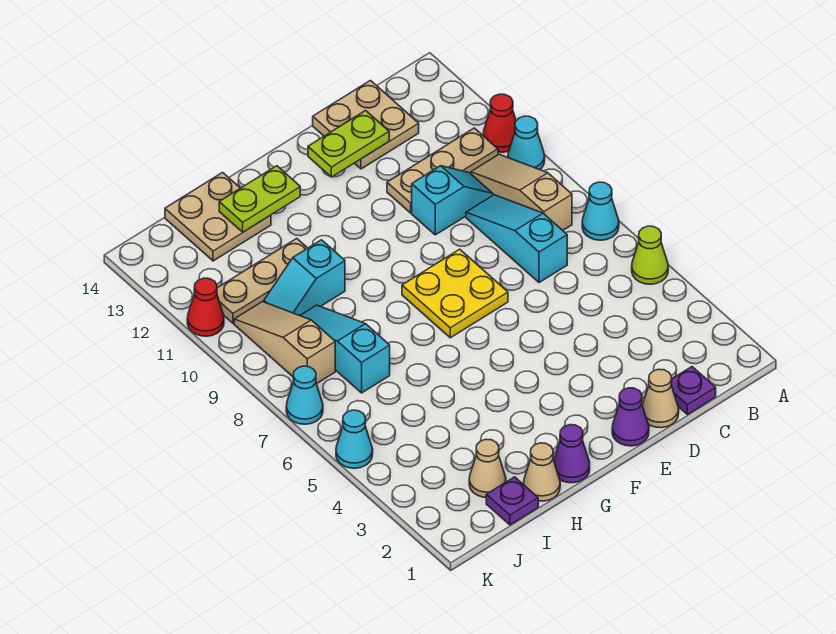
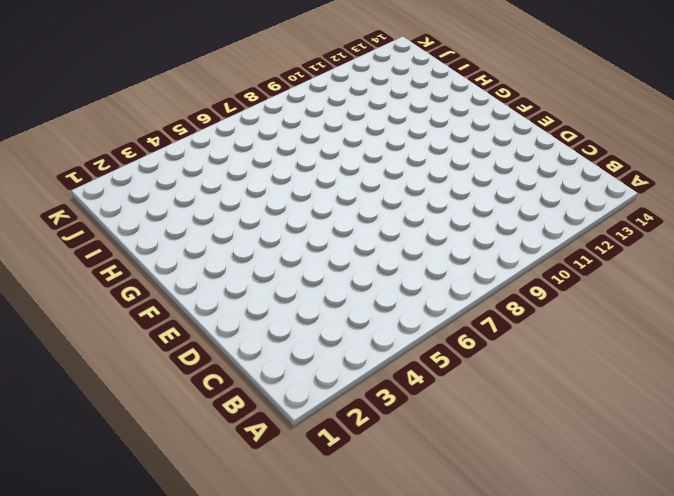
none -> lime 1x1 cone [632,226,668,284]
none -> cyan 1x1 cone [582,182,619,240]
none -> cyan 1x1 cone [508,116,545,170]

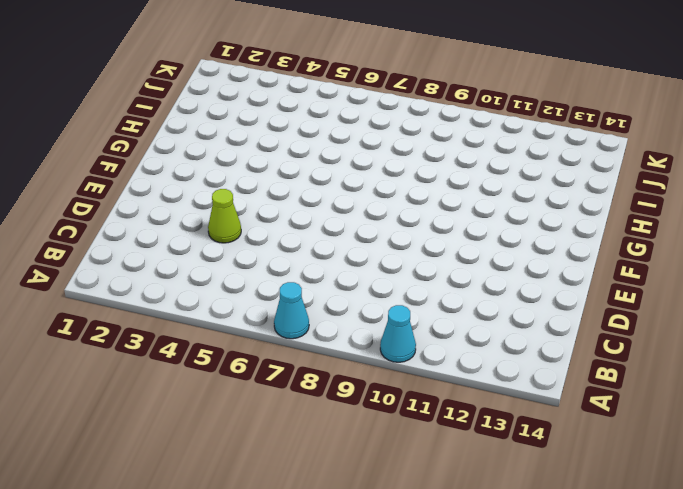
lime 1x1 cone [208,189,241,243] -> lime 1x1 cone moved to [632,226,668,284]
none -> red 1x1 cone [483,94,516,152]
none -> tan 1x3 slope [471,154,572,230]
none -> tan 1x3 plate [387,128,498,213]

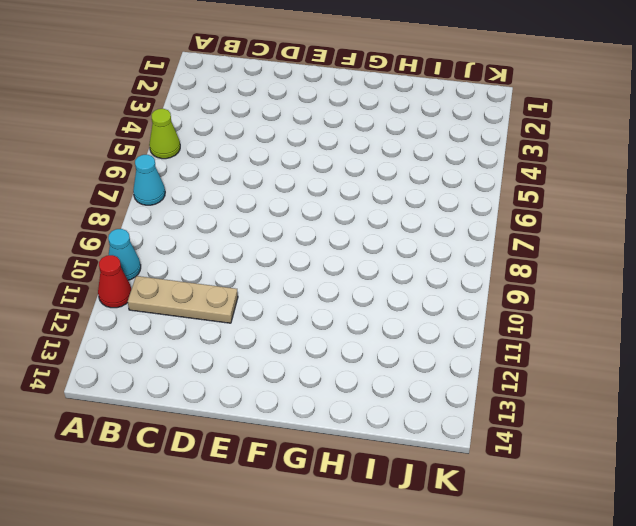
none -> tan 1x3 slope [471,154,572,230]
none -> purple 1x1 plate [671,367,716,415]
none -> cyan 1x3 slope [466,195,567,283]

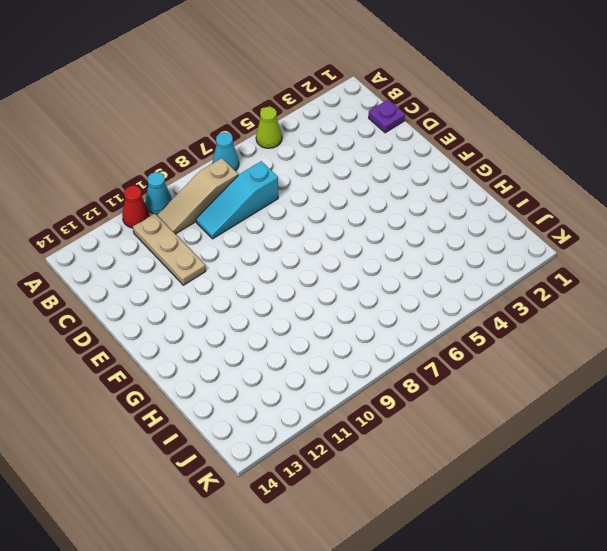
none -> cyan 1x2 slope [412,166,493,235]
none -> tan 2x2 plate [313,81,419,169]
none -> tan 1x1 cone [642,369,679,428]

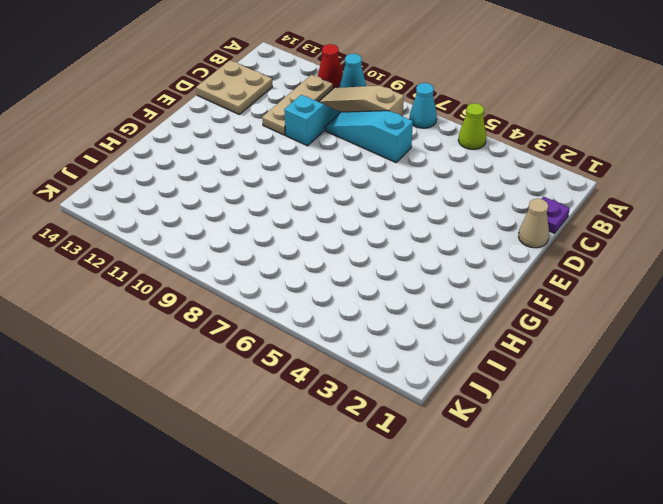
none -> purple 1x1 cone [612,388,649,446]
none -> yellow 2x2 plate [402,249,508,338]
none -> purple 1x1 cone [554,425,590,483]

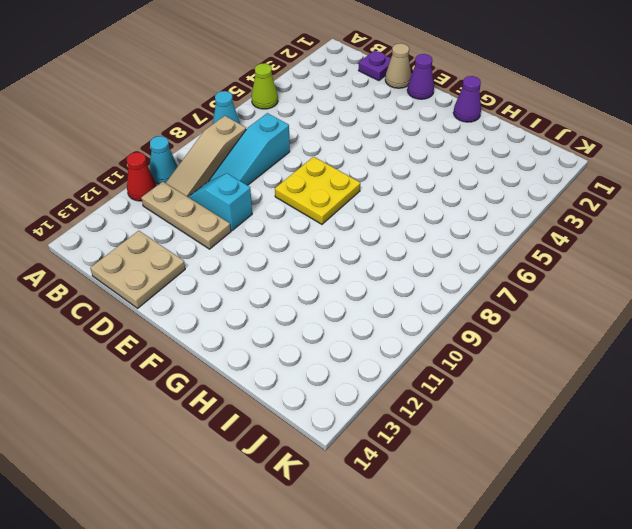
none -> tan 1x1 cone [524,443,560,501]
none -> cyan 1x2 slope [264,240,345,316]
none -> tan 1x3 plate [217,239,307,323]

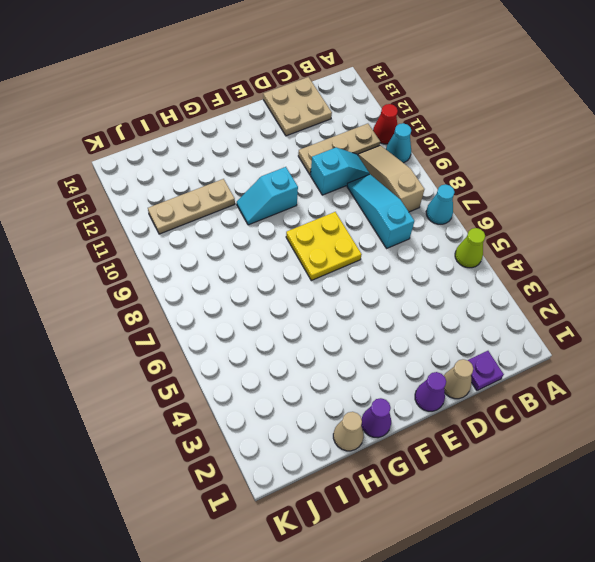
cyan 1x2 slope [237,167,298,225] -> cyan 1x2 slope moved to [264,240,345,316]
none -> tan 2x2 plate [165,173,271,261]
none -> purple 1x1 plate [486,477,538,525]
none -> tan 1x1 cone [469,439,506,497]

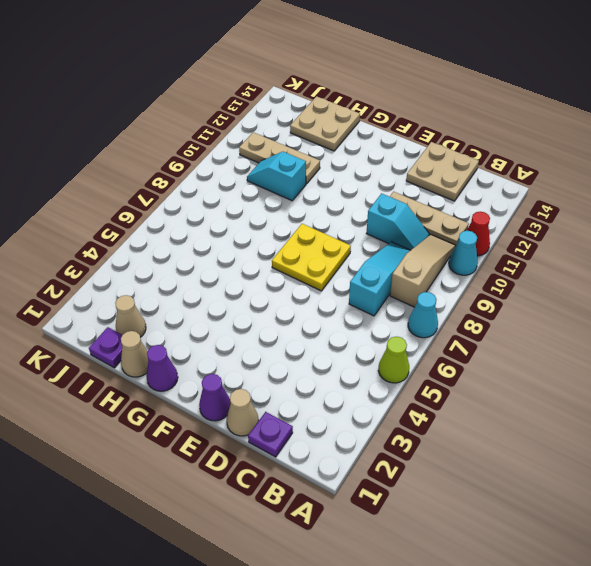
none -> cyan 1x3 slope [300,305,390,393]
none -> tan 1x3 slope [234,302,335,384]
none -> cyan 1x1 cone [336,410,373,468]

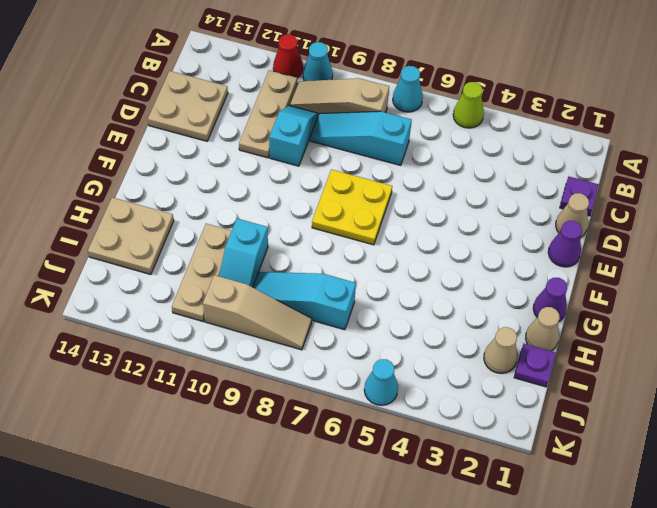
tan 1x3 slope [203,275,312,350] -> tan 1x3 slope turned to [234,302,335,384]
none -> cyan 1x1 cone [286,366,323,424]
none -> red 1x1 cone [187,278,224,336]
none -> lime 1x2 plate [308,111,389,177]

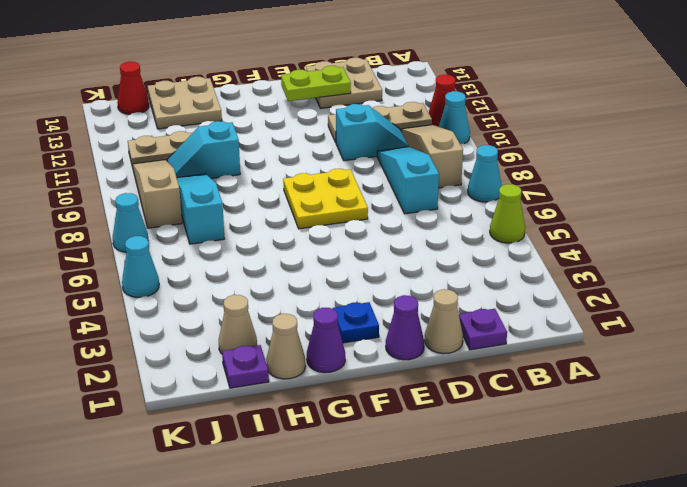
blue 1x1 plate [333,302,379,343] -> none
red 1x1 cone [117,62,149,114] -> red 1x1 cone moved to [187,278,224,336]
none -> lime 1x2 plate [219,166,300,232]

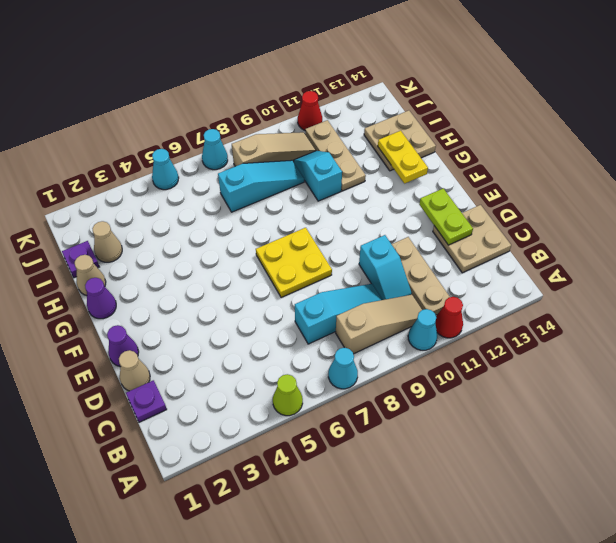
yellow 1x2 plate [378,131,428,183] -> lime 1x2 plate [219,166,300,232]

